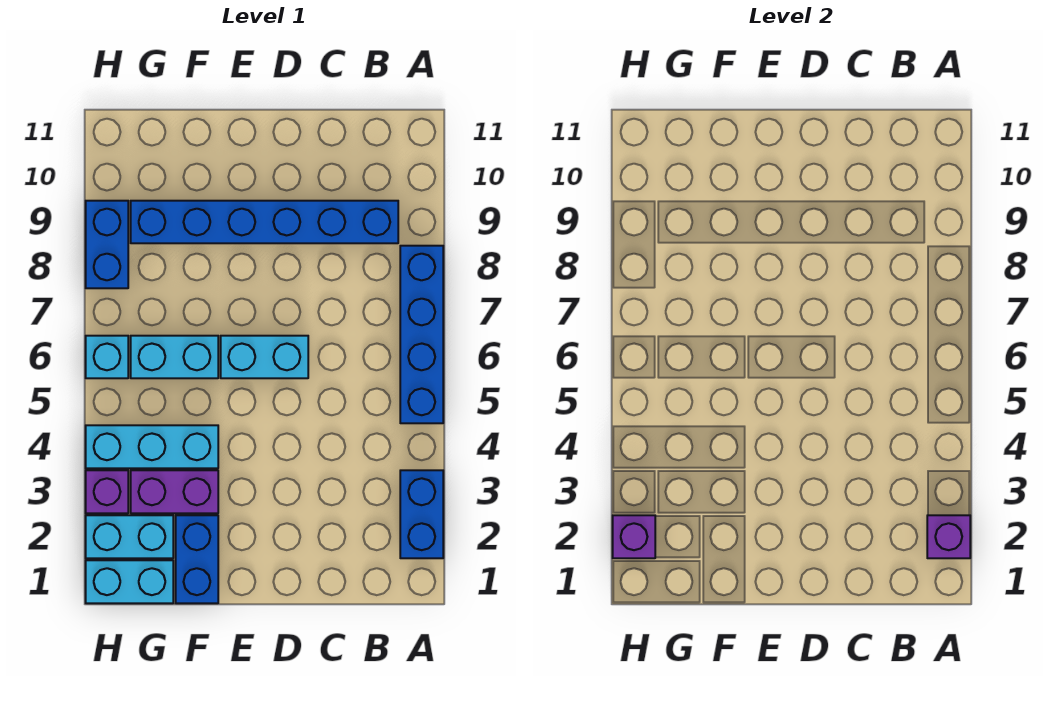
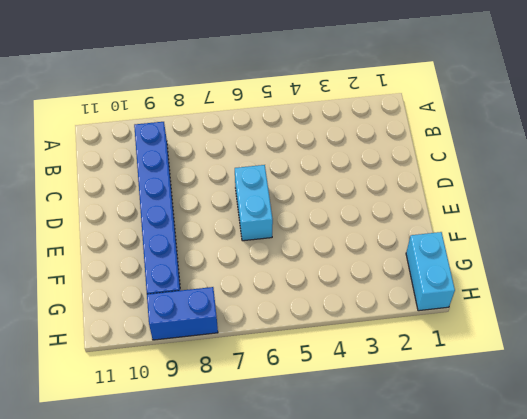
none -> blue 1x2 brick [400,470,443,558]
none -> blue 1x4 brick [400,246,443,423]
none -> blue 1x2 brick [176,515,218,603]

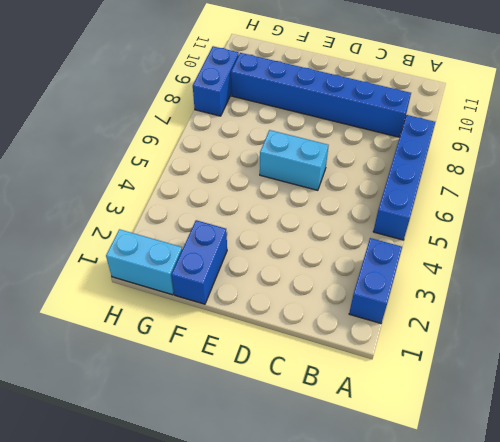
none -> purple 1x2 brick [131,470,218,513]
none -> cyan 1x3 brick [86,425,218,468]
none -> cyan 1x2 brick [131,336,218,378]

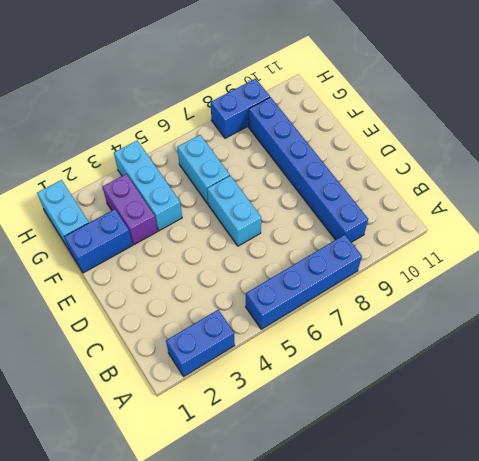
none -> cyan 1x2 brick [86,515,173,558]
none -> purple 1x1 brick [86,470,128,513]
none -> cyan 1x1 brick [86,336,128,378]

